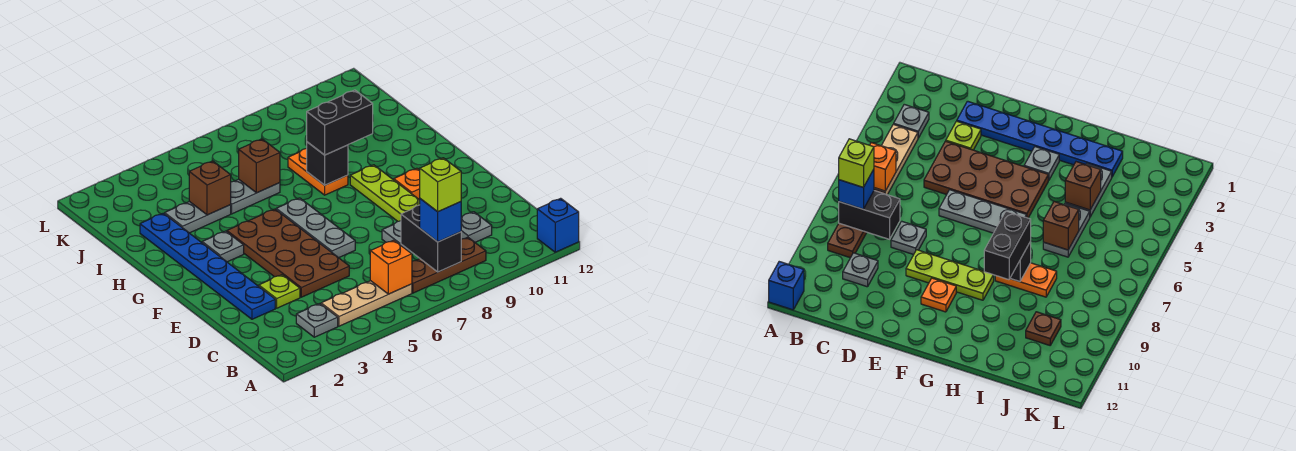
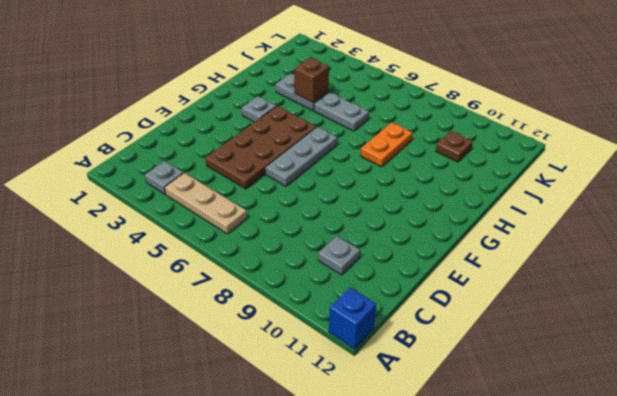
none -> brown 1x3 plate [412,237,486,293]
none -> blue 1x6 plate [140,213,275,319]
none -> lime 1x1 plate [259,275,300,308]

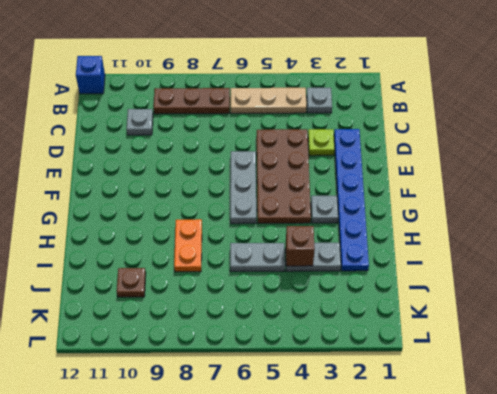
none -> grey 1x1 plate [382,221,408,250]
none -> lime 1x3 plate [350,165,420,221]
none -> orange 1x1 plate [394,168,420,199]

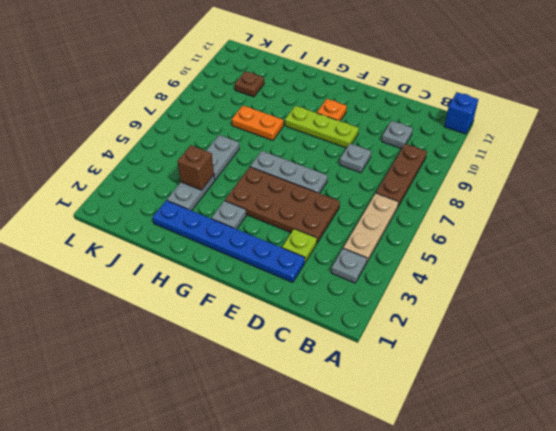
none -> orange 1x1 brick [370,240,412,294]
none -> black 1x2 brick [401,205,461,272]
none -> black 1x1 brick [307,142,348,185]

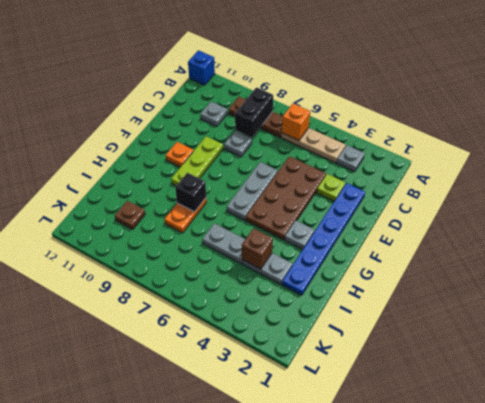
none -> brown 1x1 brick [239,139,280,193]
none -> blue 1x1 brick [420,199,461,242]
none -> black 1x2 brick [307,90,373,155]

